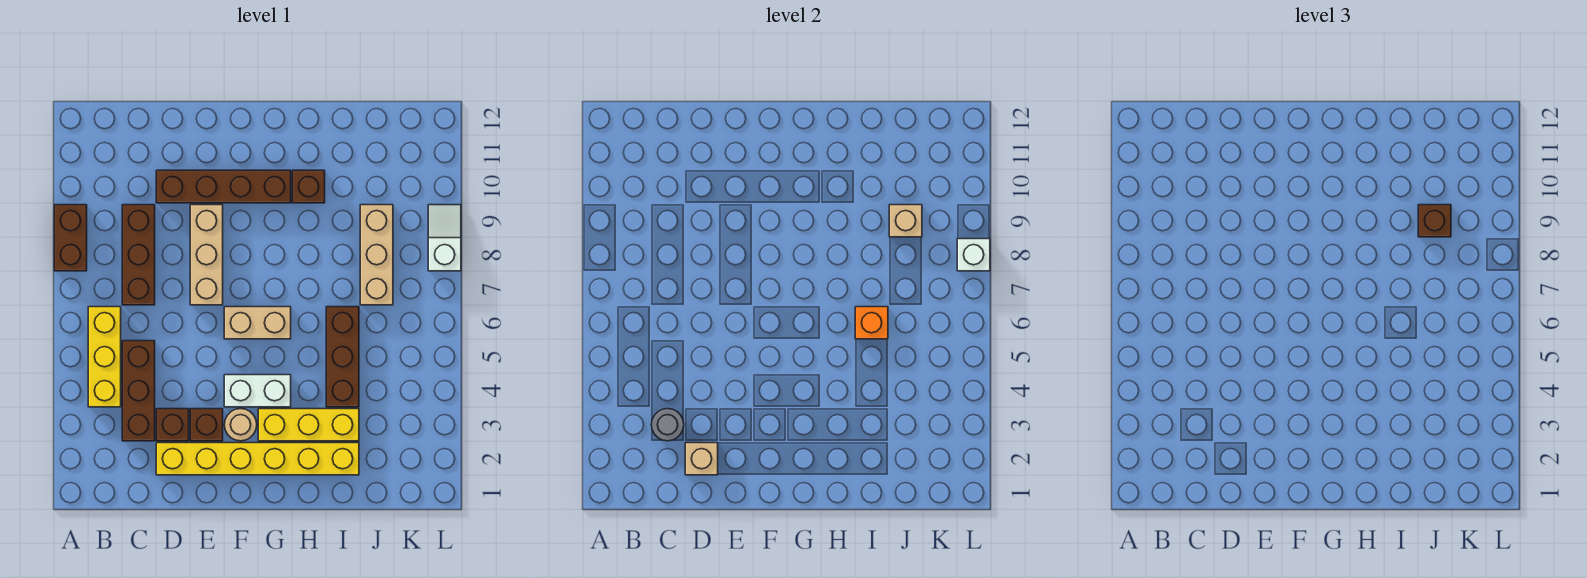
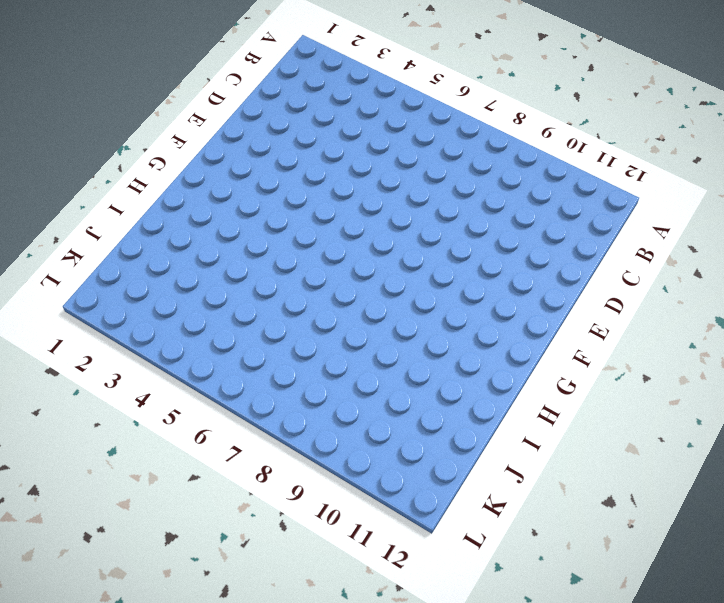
none -> brown 1x2 brick [54,205,87,271]
none -> yellow 1x3 brick [88,307,121,407]
none -> brown 1x3 brick [122,341,155,441]

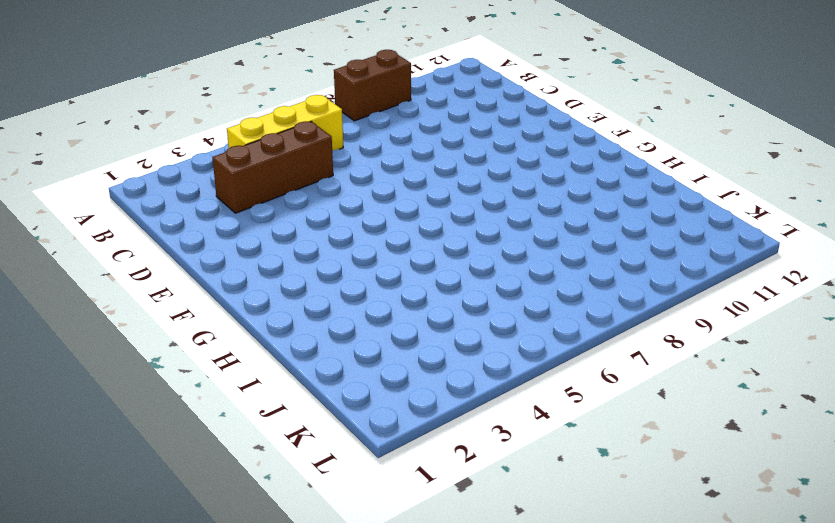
none -> brown 1x3 brick [122,205,155,305]
none -> yellow 1x6 brick [156,443,359,475]
none -> brown 1x1 brick [156,409,189,441]

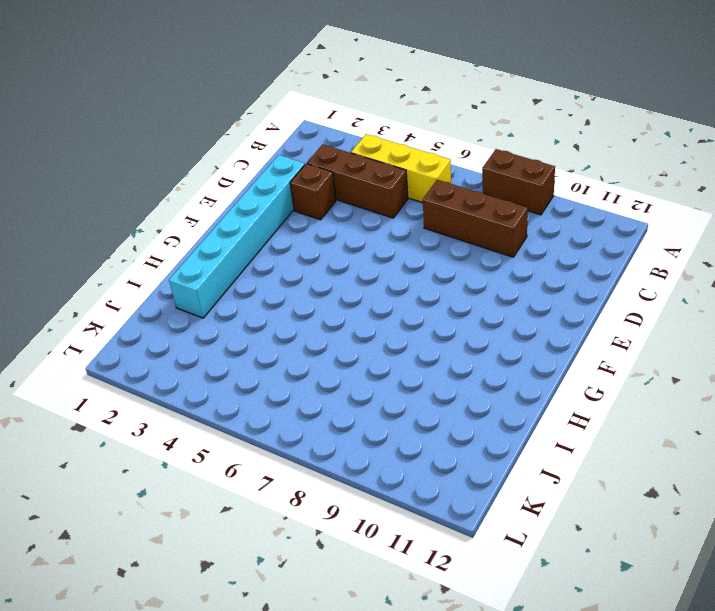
cyan 1x6 brick [169,155,305,318] -> yellow 1x6 brick [156,443,359,475]
none -> brown 1x4 brick [156,170,291,203]
none -> brown 1x1 brick [190,409,223,441]
none -> tan 1x3 brick [190,205,223,305]

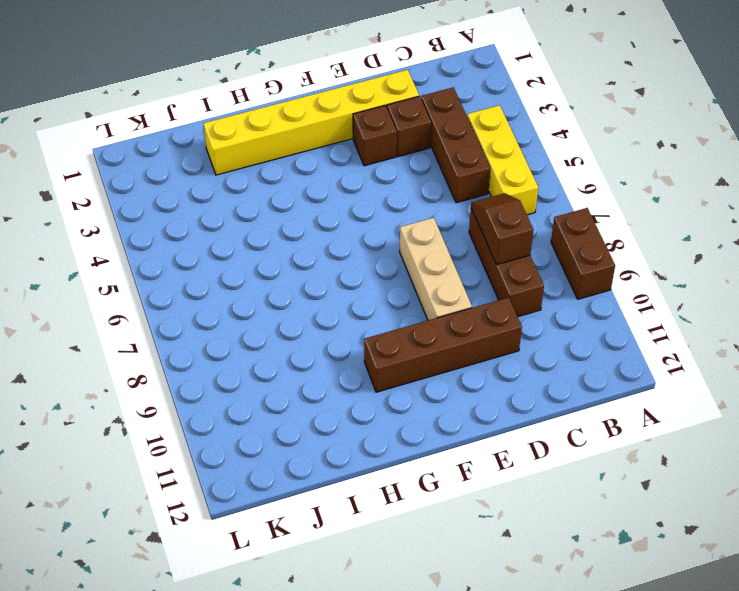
brown 1x2 slope [471,193,533,265] -> none
none -> tan 1x1 round brick [224,409,257,441]
none -> white 1x2 brick [224,375,291,407]
none -> tan 1x2 brick [224,307,291,339]

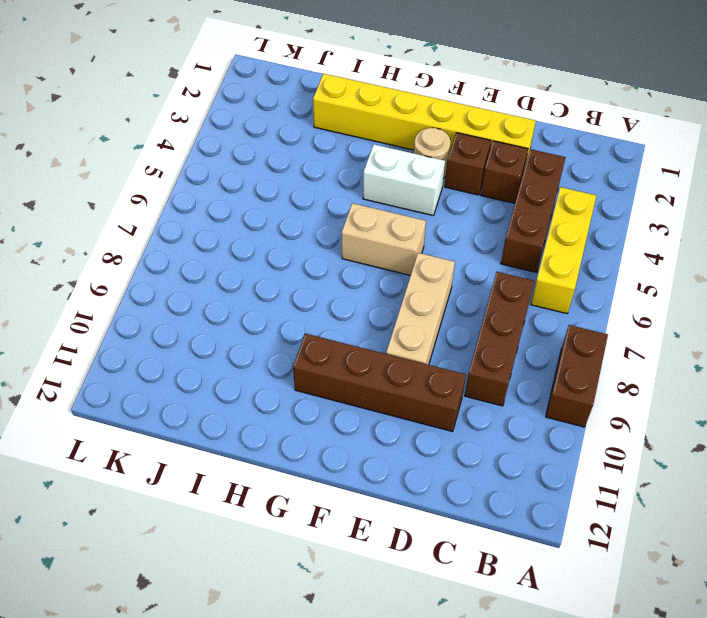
none -> yellow 1x3 brick [258,409,359,441]
none -> brown 1x1 brick [292,170,325,203]
none -> brown 1x3 brick [326,307,359,407]

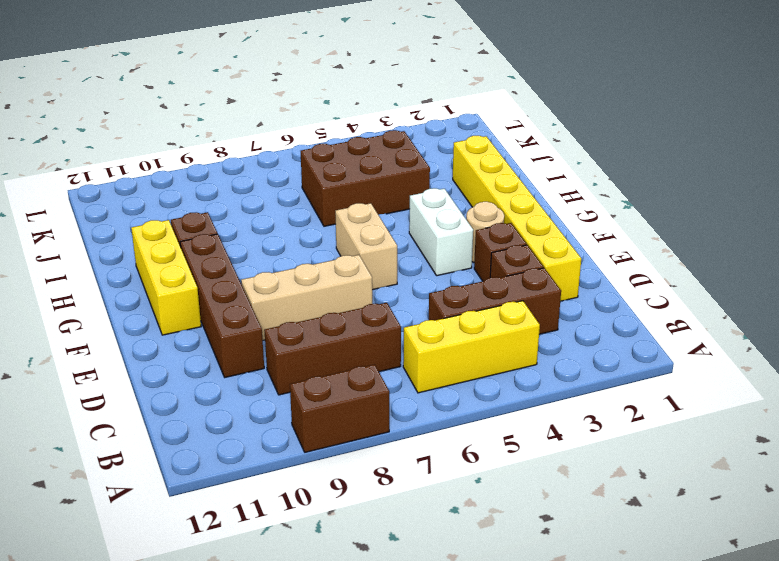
yellow 1x3 brick [131,220,201,335] -> yellow 1x3 brick moved to [258,409,359,441]
brown 2x3 brick [301,130,430,226] -> brown 1x3 brick [326,307,359,407]
none -> tan 1x3 brick [360,205,393,305]
none -> white 1x2 slope [428,205,461,271]
none -> grey 1x1 round brick [651,409,684,441]

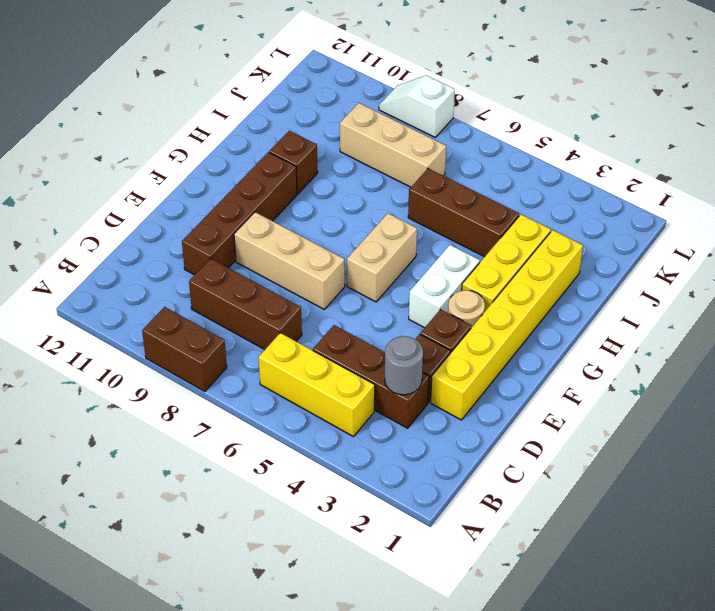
none -> tan 1x1 brick [685,443,718,475]
none -> orange 1x1 brick [855,307,888,339]
none -> tan 1x1 brick [889,205,922,237]

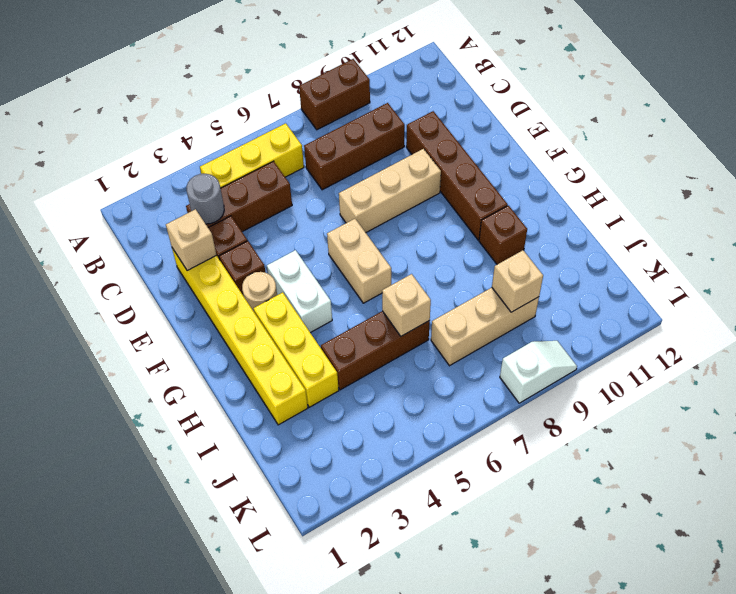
tan 1x1 brick [382,274,431,336] -> orange 1x1 brick [855,307,888,339]
none -> white 1x1 brick [957,239,990,271]
none -> brown 1x1 brick [1418,205,1451,237]

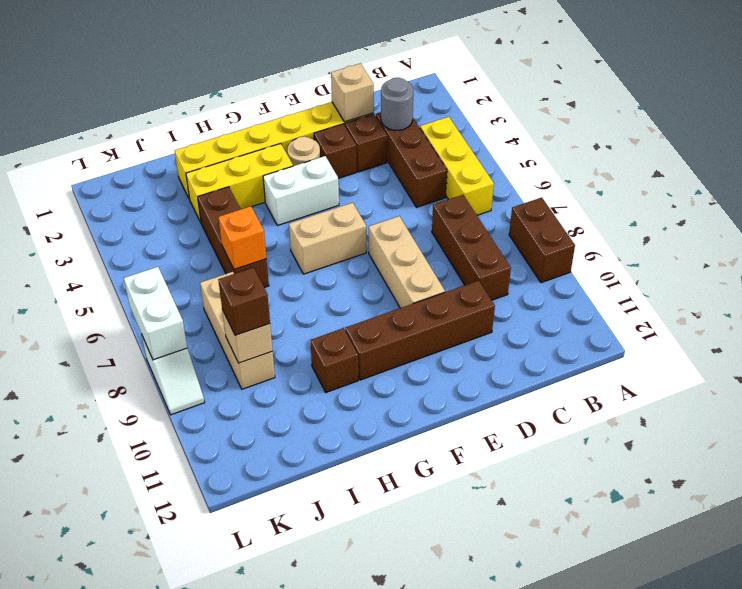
white 1x2 brick [124,267,187,360] -> white 1x1 brick [957,239,990,271]

